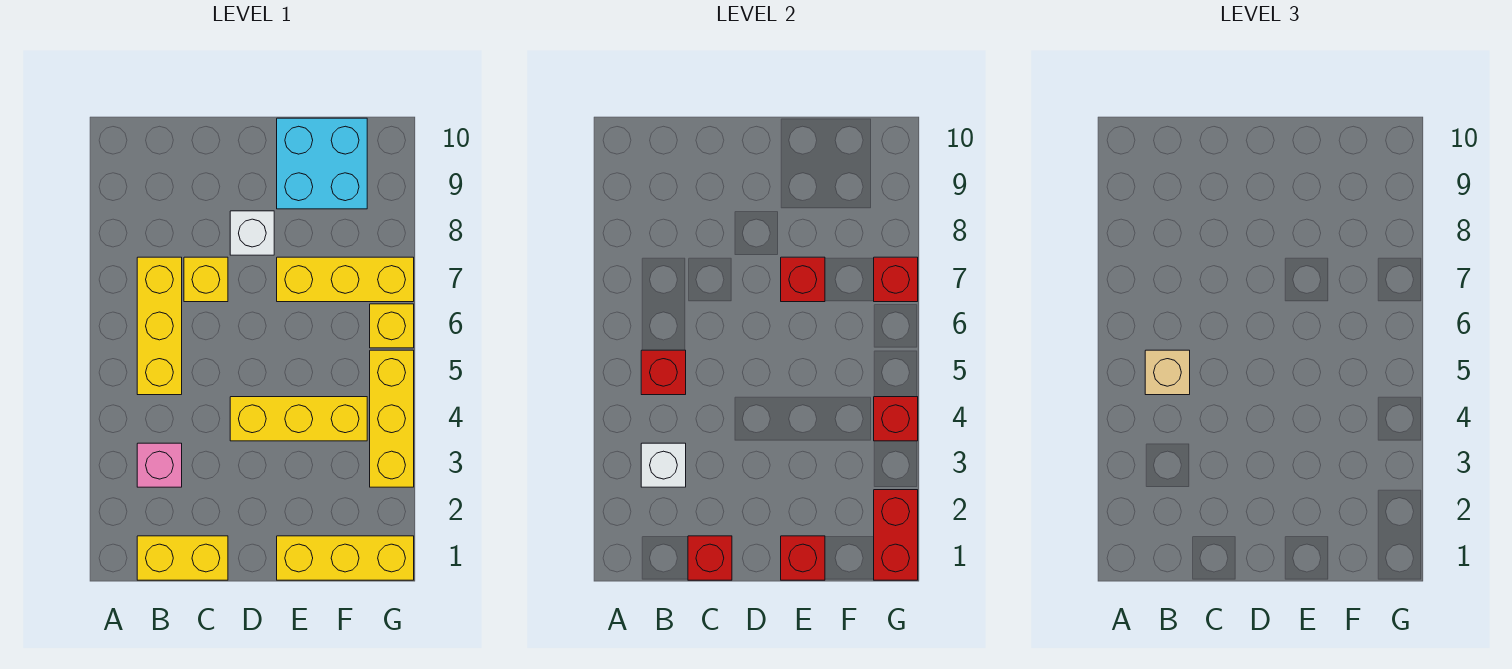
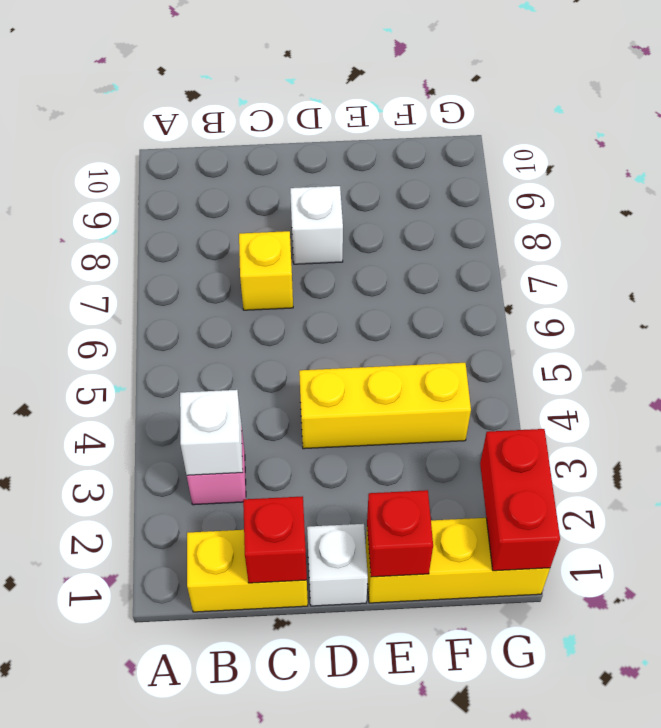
white 1x1 brick [307,524,368,606] -> none
none -> yellow 1x3 brick [137,257,182,395]
none -> yellow 1x3 brick [277,257,414,302]
none -> cyan 2x2 brick [277,118,367,209]

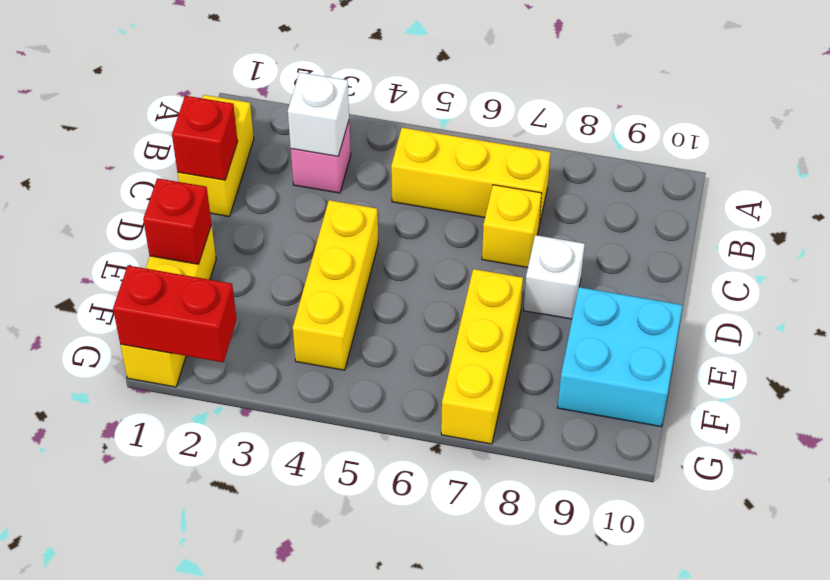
none -> yellow 1x3 brick [370,350,414,487]
none -> yellow 1x1 brick [370,304,414,348]
none -> red 1x1 brick [641,350,686,395]

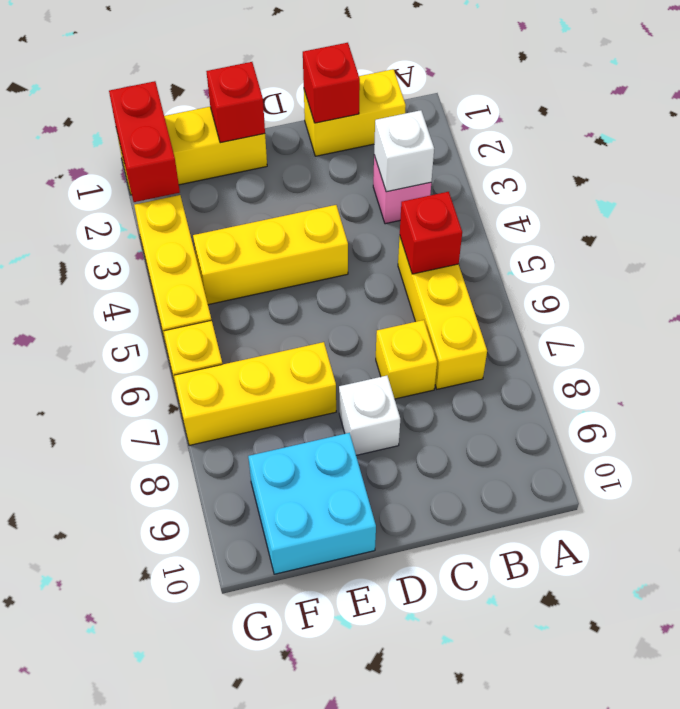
none -> red 1x1 brick [781,257,825,302]
none -> red 1x1 brick [874,397,918,441]
none -> red 1x1 brick [874,257,918,302]

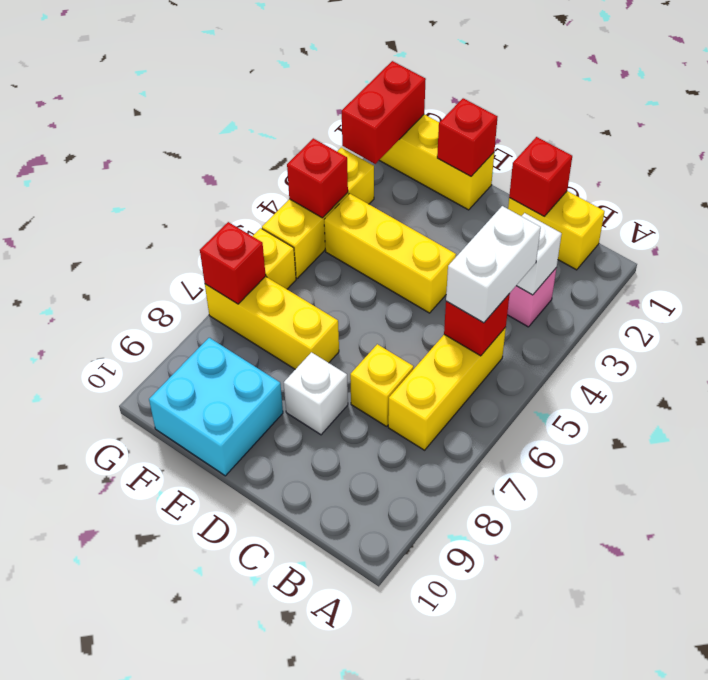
white 1x2 brick [446,206,541,323] -> tan 1x1 brick [1145,350,1190,395]
none -> red 1x1 brick [781,257,825,302]

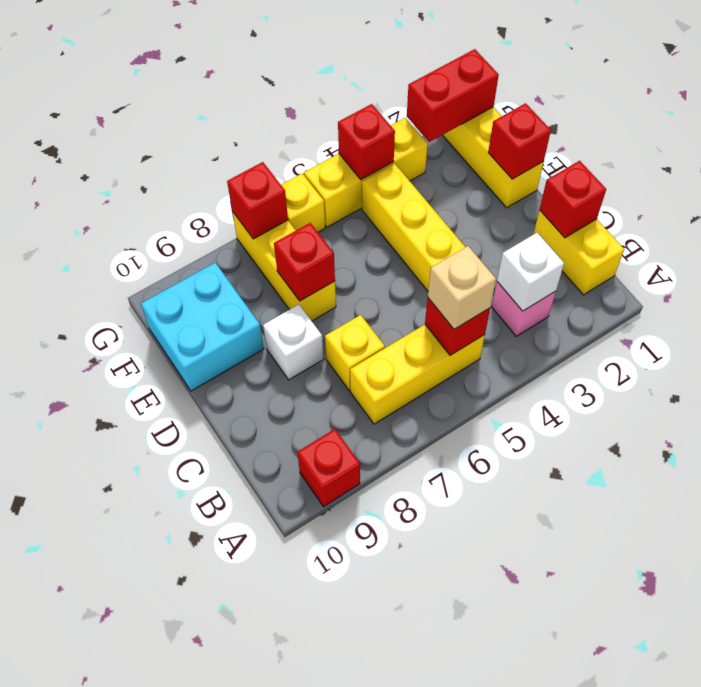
red 1x1 brick [297,429,360,507] -> none

